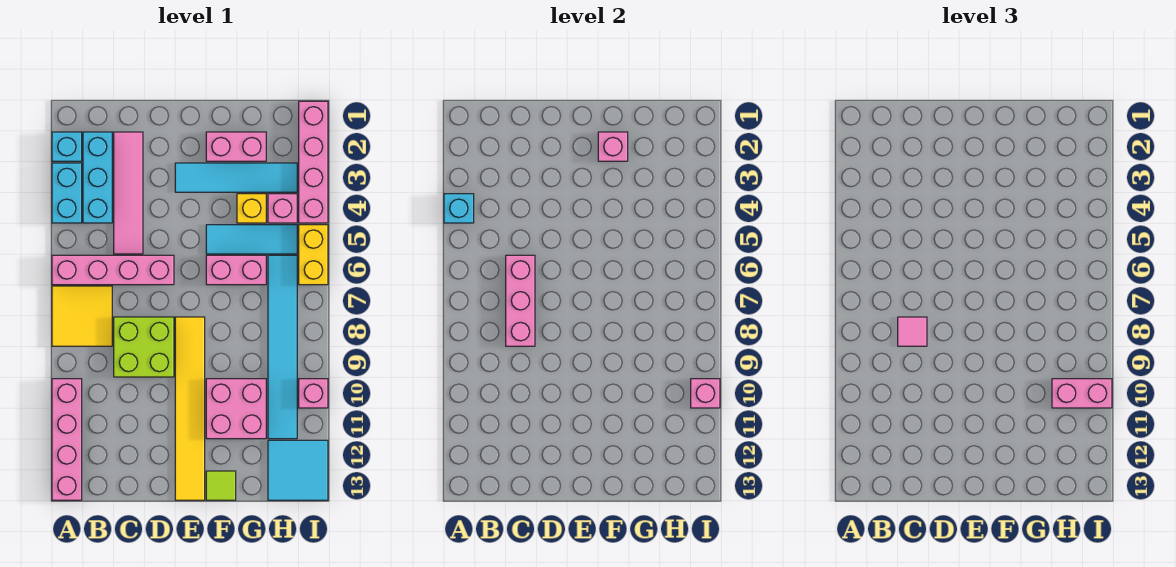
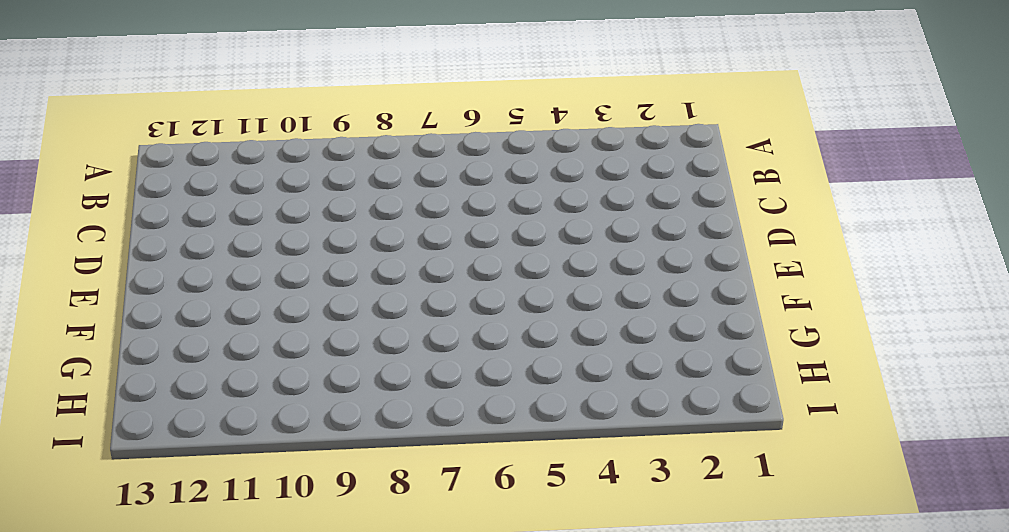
none -> cyan 1x1 brick [52,132,82,161]
none -> cyan 1x2 brick [52,163,82,223]
none -> pink 1x4 brick [52,255,174,285]

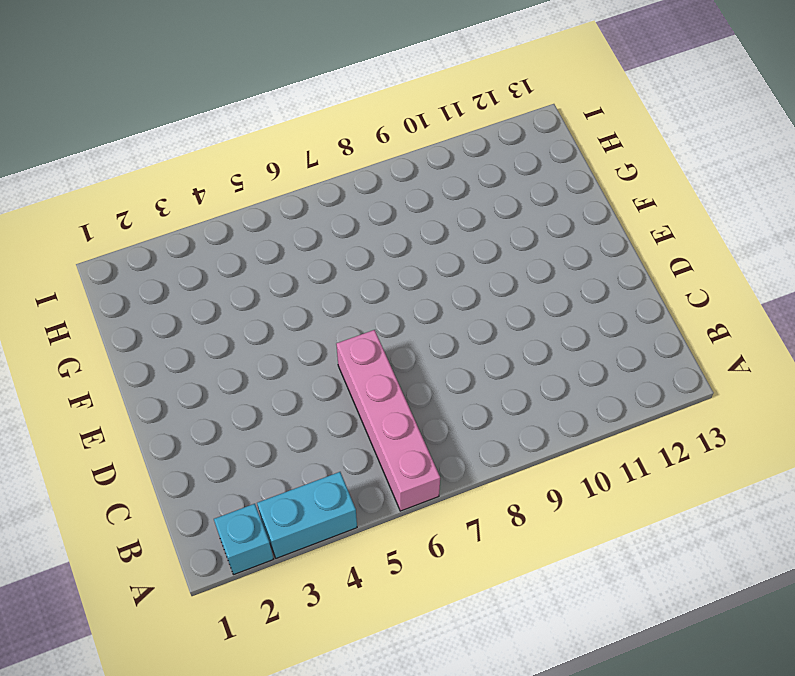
none -> yellow 2x2 tile [52,286,112,346]
none -> pink 1x4 brick [52,379,82,500]
none -> cyan 1x3 brick [83,132,112,223]

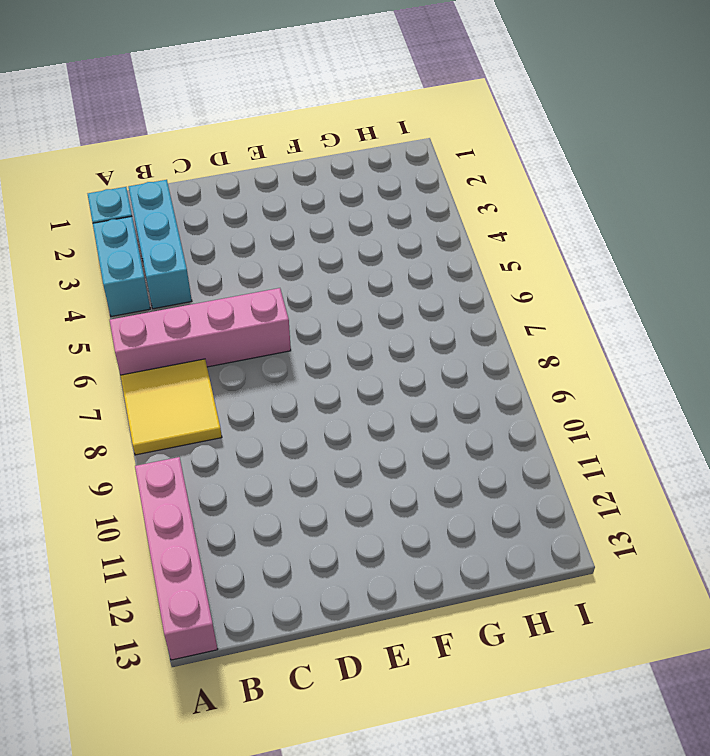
none -> pink 1x4 tile [114,132,143,254]
none -> lime 2x2 brick [114,317,174,377]
none -> cyan 1x4 tile [175,163,297,192]

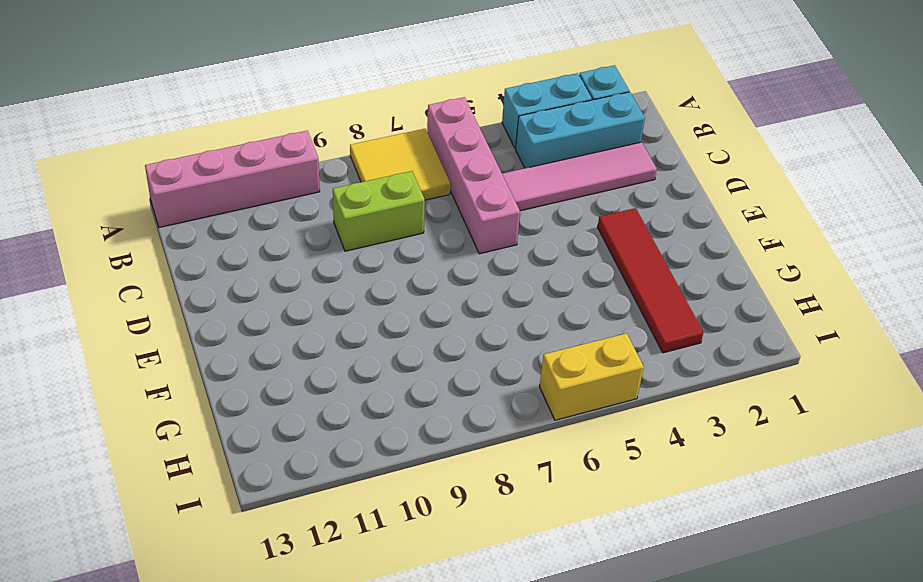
lime 1x2 brick [333,171,425,251] -> lime 2x2 brick [114,317,174,377]
red 1x4 tile [598,208,703,353] -> cyan 1x4 tile [175,163,297,192]
none -> yellow 1x6 tile [175,317,205,500]
none -> pink 1x2 brick [206,132,266,161]
none -> cyan 1x3 tile [206,225,297,254]

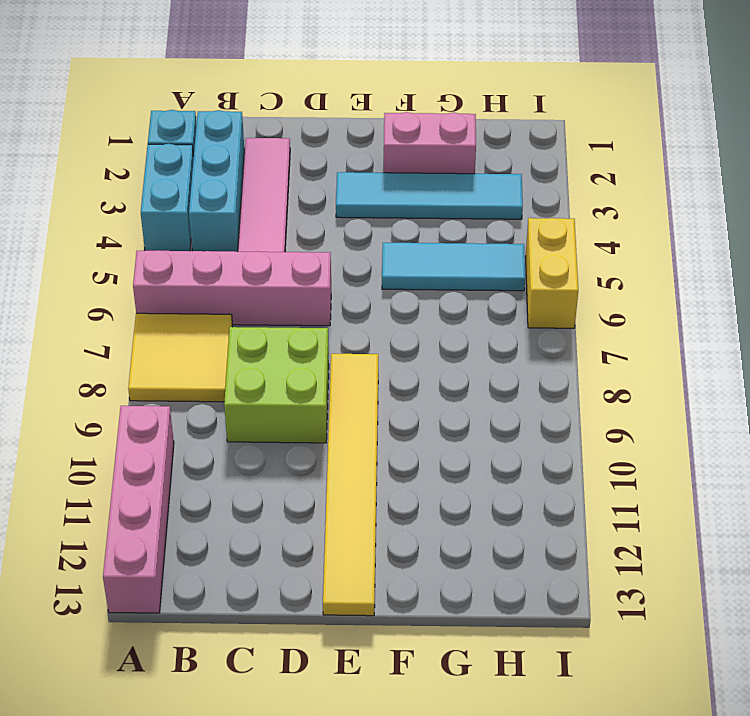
none -> pink 1x2 brick [206,255,266,285]
none -> pink 2x2 brick [206,379,266,439]
none -> lime 1x1 tile [206,471,236,500]

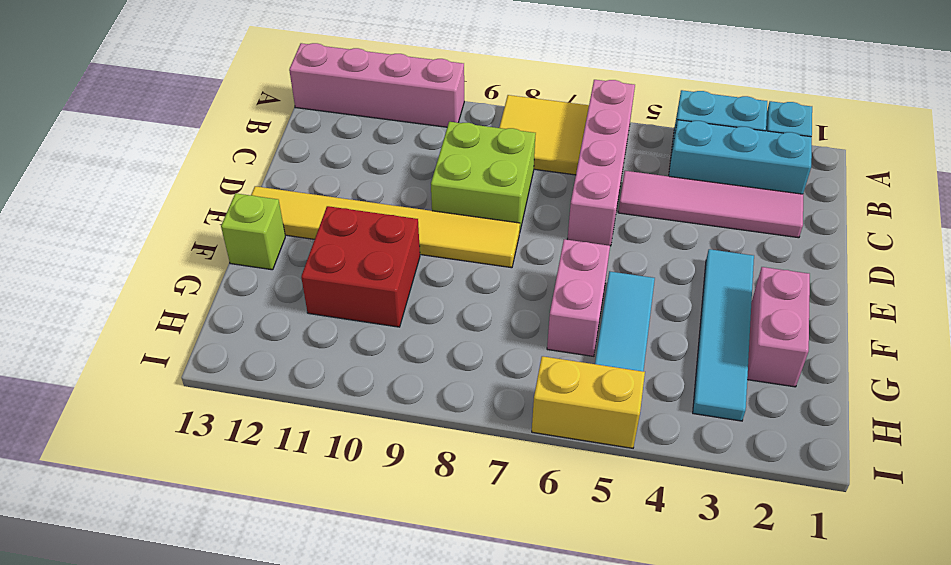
red 2x2 brick [301,206,420,327] -> pink 2x2 brick [206,379,266,439]
lime 1x1 brick [221,193,285,270] -> lime 1x1 tile [206,471,236,500]
none -> yellow 1x1 brick [237,194,266,223]
none -> pink 1x1 brick [268,194,297,223]
none -> cyan 1x6 tile [268,255,297,439]

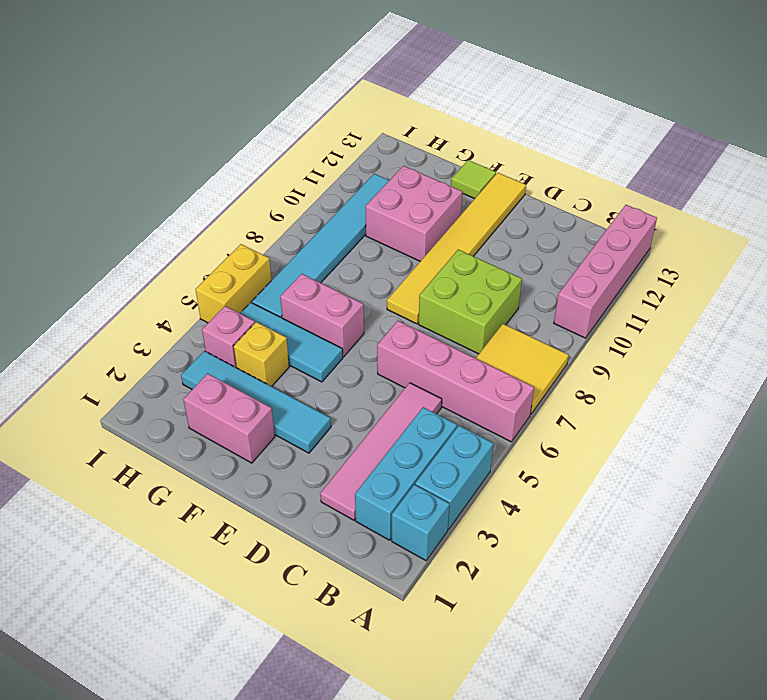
none -> cyan 2x2 tile [268,440,328,500]
none -> pink 1x4 brick [299,101,328,223]
none -> pink 1x1 brick [299,379,328,408]

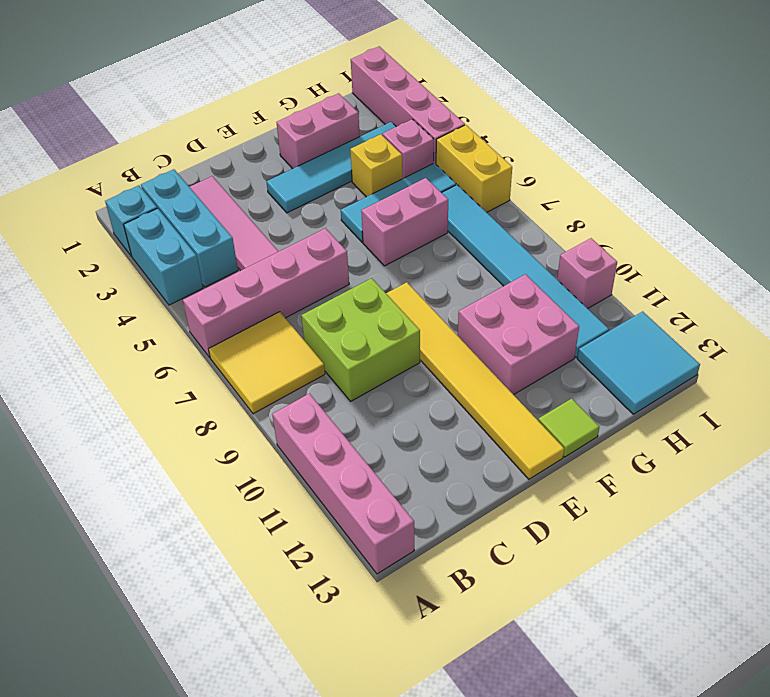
none -> cyan 1x1 brick [444,194,474,223]
none -> pink 1x3 brick [506,255,535,346]
none -> pink 1x1 brick [598,132,628,161]

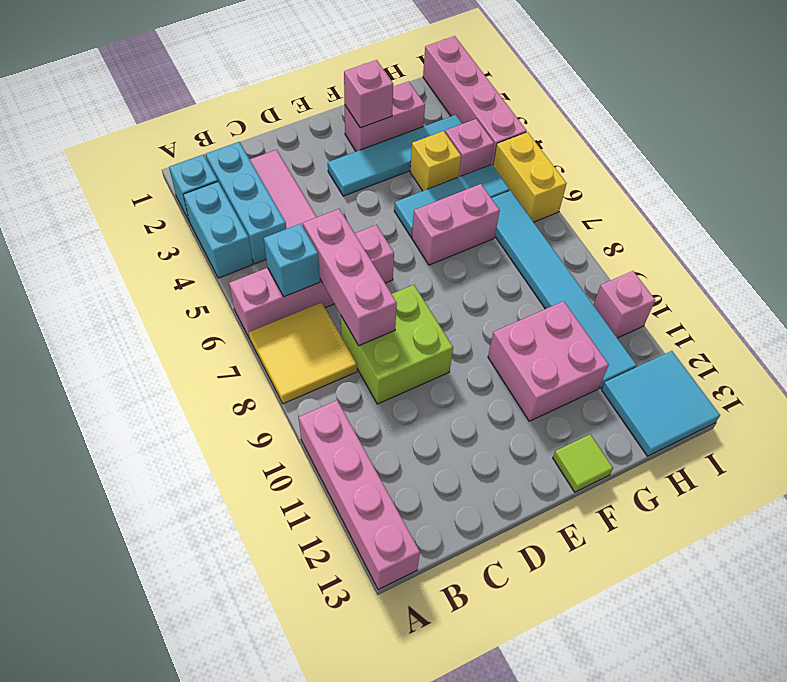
cyan 1x1 brick [264,224,320,297] -> cyan 1x1 brick moved to [444,194,474,223]
none -> yellow 1x6 tile [175,317,205,500]
none -> pink 1x1 brick [691,379,720,408]
none -> pink 1x1 tile [898,317,927,346]

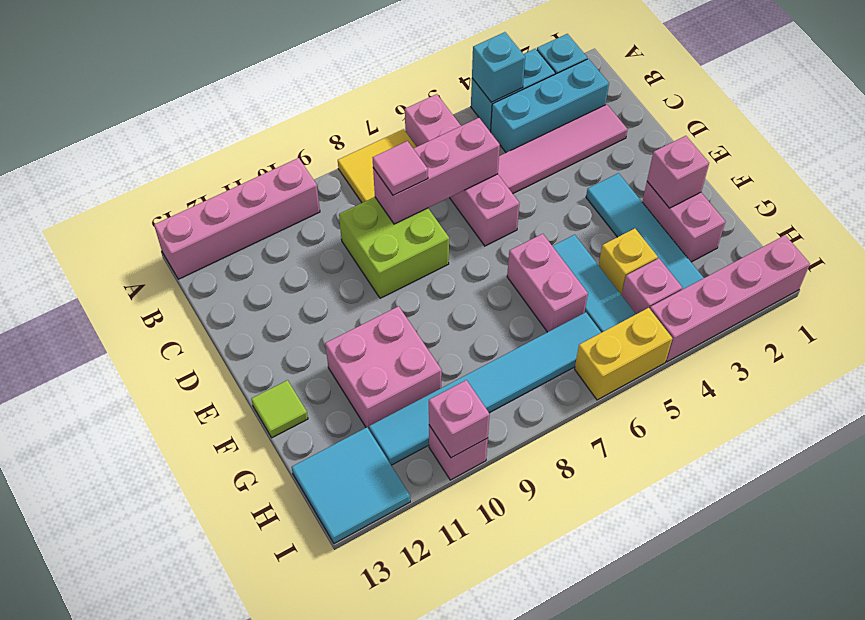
none -> yellow 1x6 tile [175,317,205,500]
none -> pink 1x2 brick [1052,379,1112,408]

